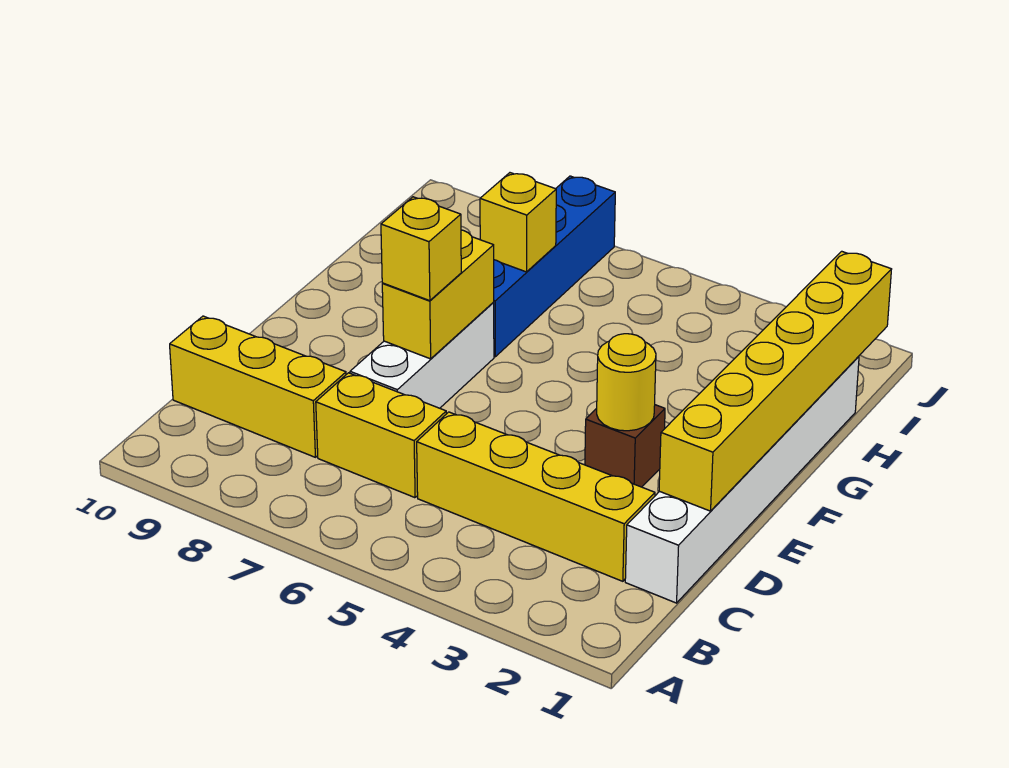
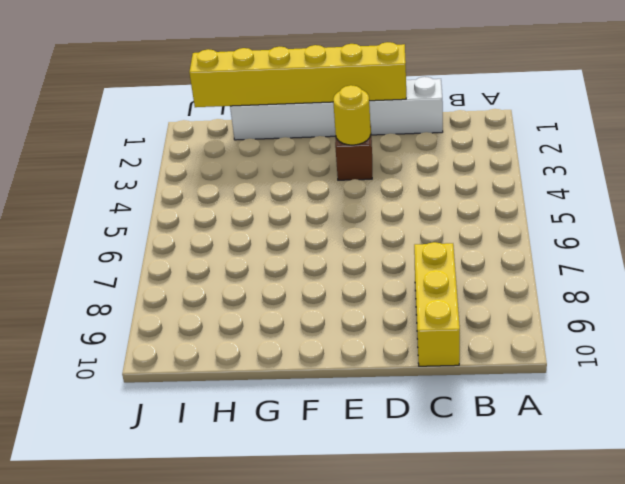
none -> yellow 1x4 brick [417,412,655,581]
none -> yellow 1x2 brick [316,373,446,498]
none -> white 1x3 brick [350,303,494,408]

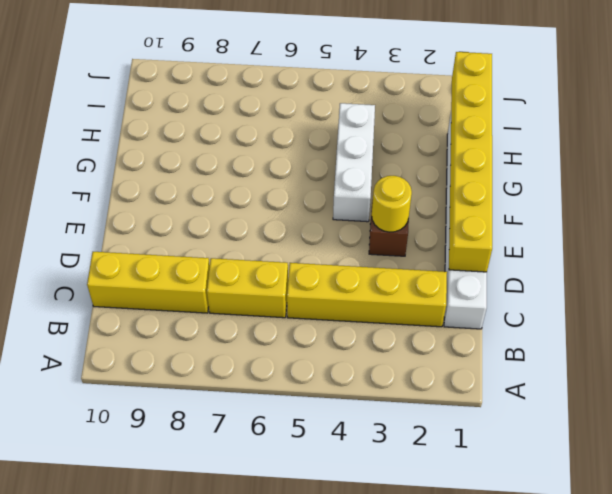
white 1x3 brick [333,103,375,222] -> white 1x3 brick moved to [350,303,494,408]
none -> blue 1x4 brick [493,176,615,357]
none -> yellow 1x2 brick [382,230,494,359]
none -> yellow 1x1 brick [480,173,556,272]

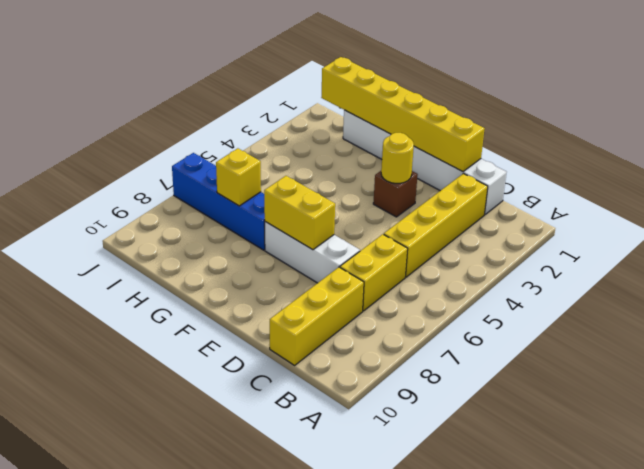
none -> yellow 1x1 brick [381,197,461,301]

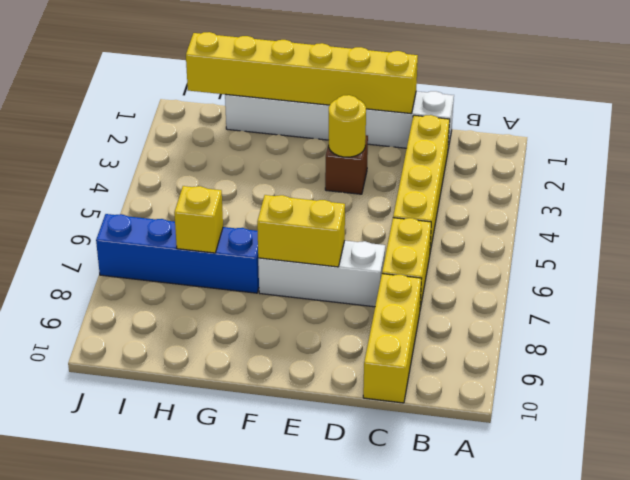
none -> yellow 1x1 brick [381,197,461,301]

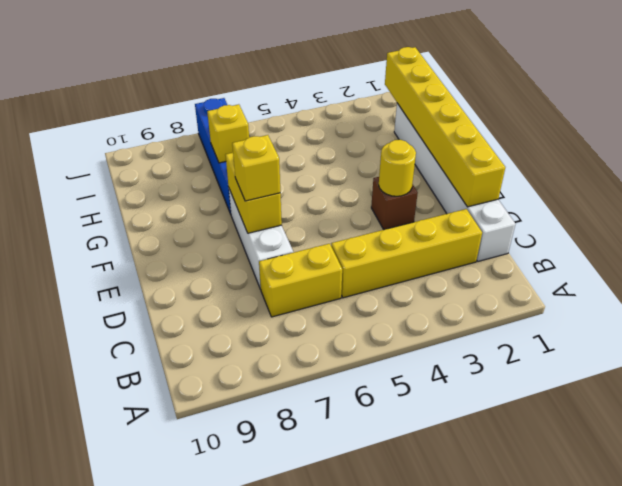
none -> yellow 1x3 brick [170,316,346,457]

